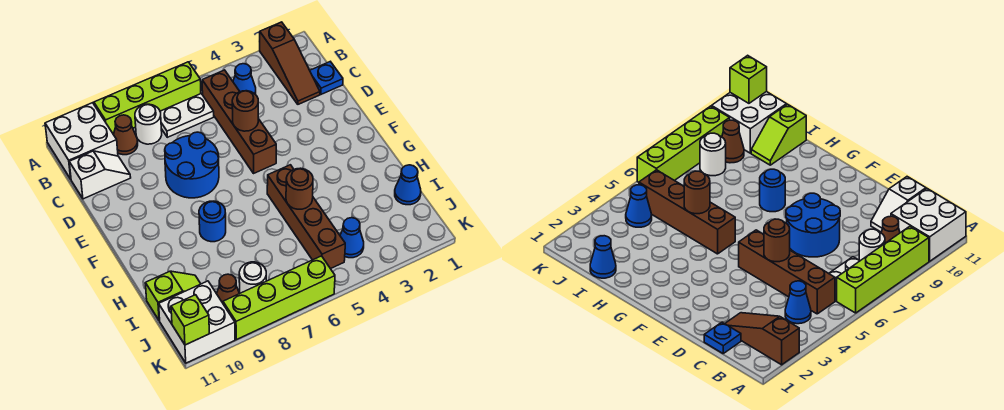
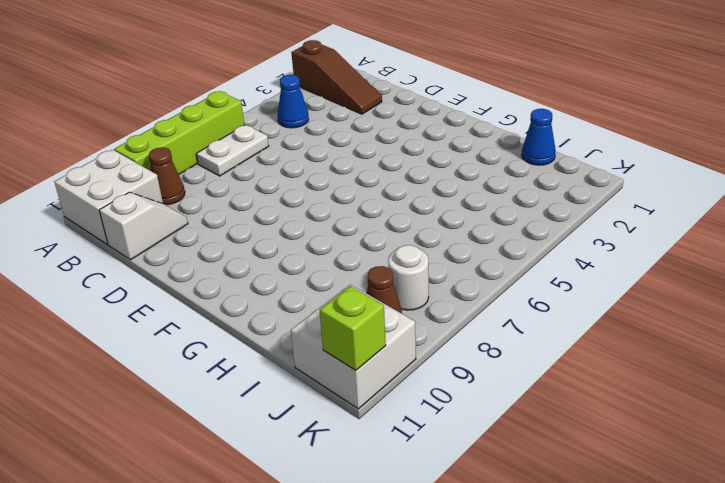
none -> brown 1x4 brick [202,70,276,173]
none -> white 1x1 round brick [135,104,162,144]
none -> blue 1x1 plate [310,62,343,94]

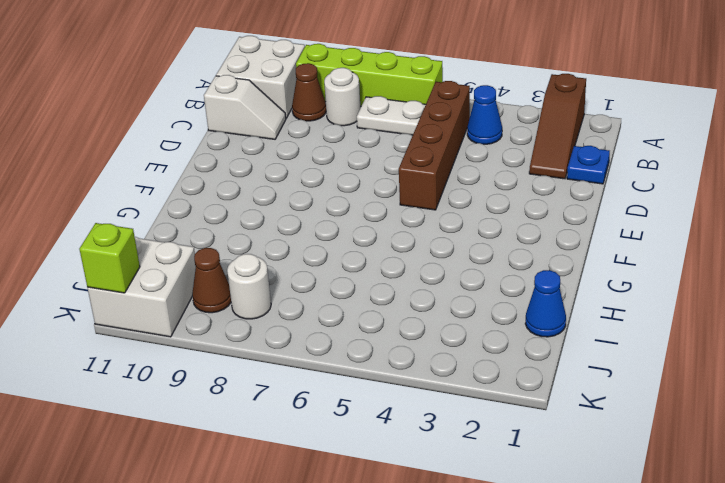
none -> blue 2x2 round brick [165,132,219,198]
none -> brown 1x4 brick [267,165,345,269]
none -> blue 1x1 round brick [199,201,226,242]

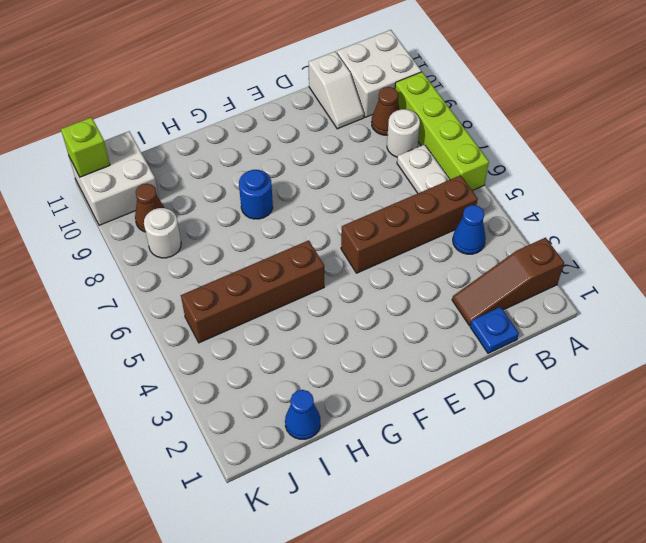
none -> blue 2x2 round brick [165,132,219,198]
none -> lime 1x2 slope [145,271,201,321]
none -> blue 1x1 cone [340,218,364,258]

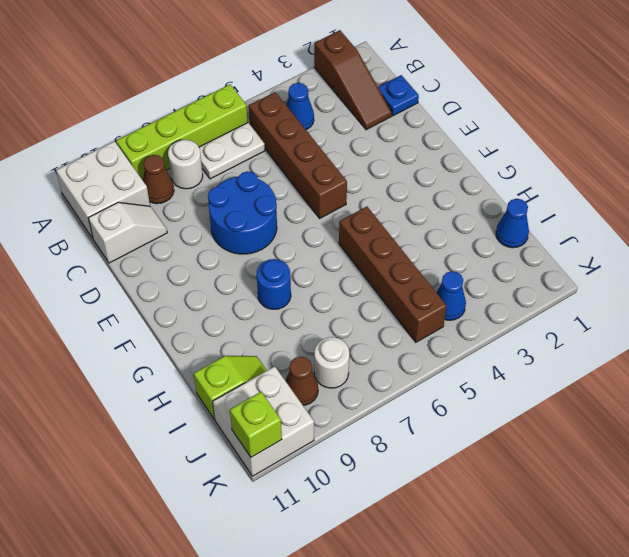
none -> lime 1x4 brick [223,256,335,340]
none -> brown 1x1 round brick [232,91,258,131]
none -> brown 1x1 round brick [286,168,313,209]

